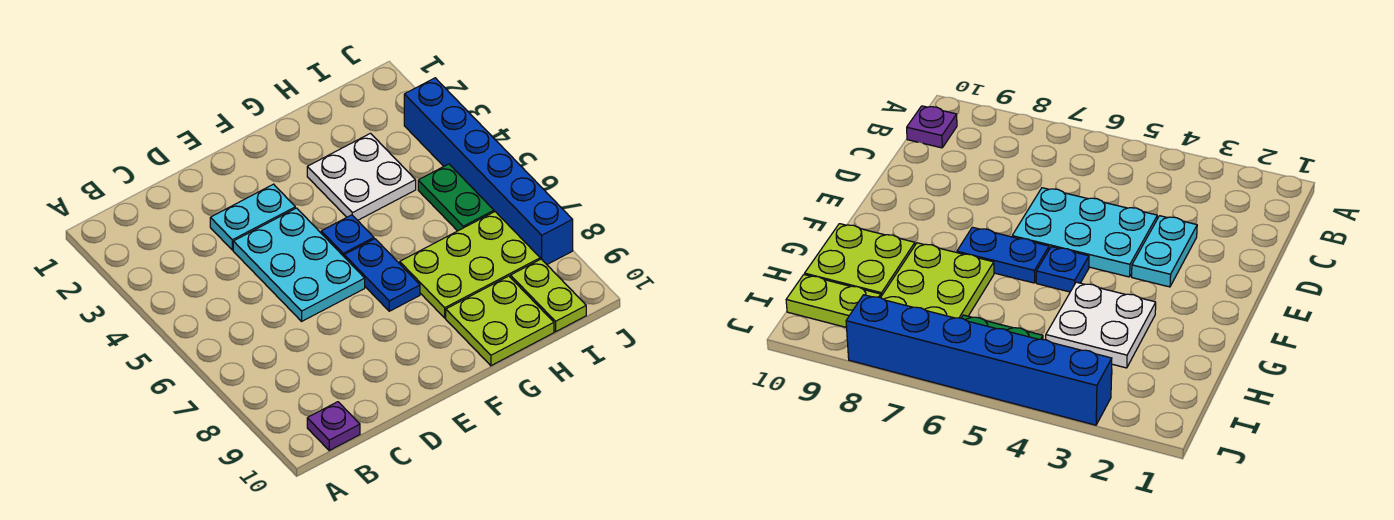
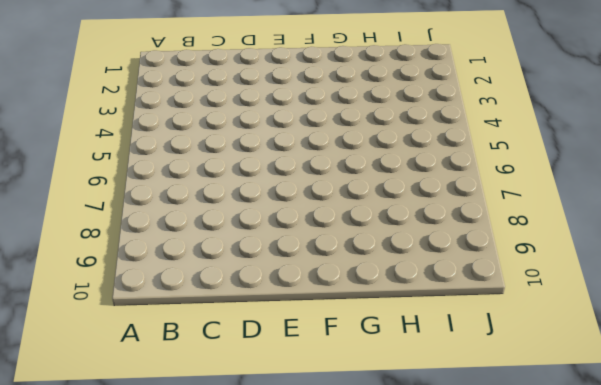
none -> purple 1x1 plate [307,402,360,450]
none -> cyan 1x2 plate [210,184,295,250]

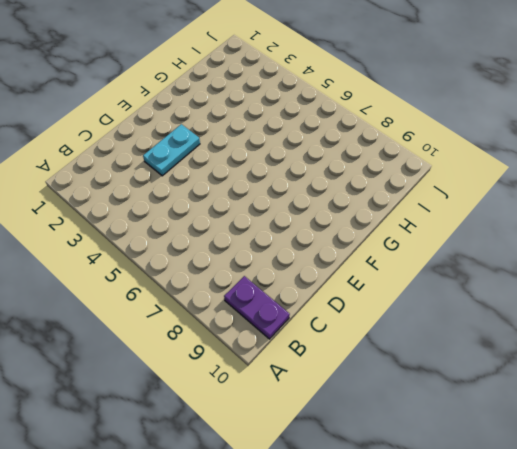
purple 1x2 plate [224,276,290,339] -> purple 1x1 plate [307,402,360,450]
none -> cyan 2x3 plate [233,208,365,321]
none -> blue 1x1 plate [321,215,374,256]

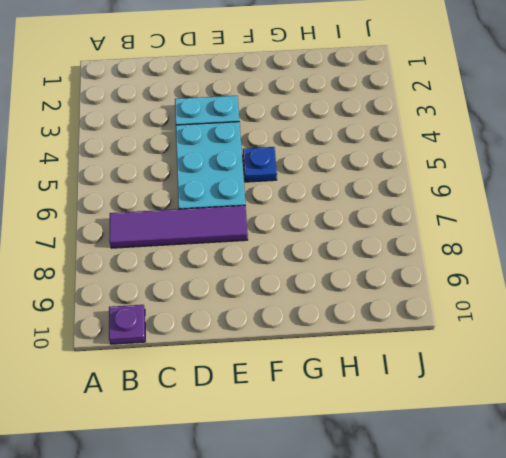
purple 1x4 tile [109,205,248,248] -> none
none -> blue 1x2 plate [344,239,420,311]
none -> white 2x2 plate [307,133,416,220]

